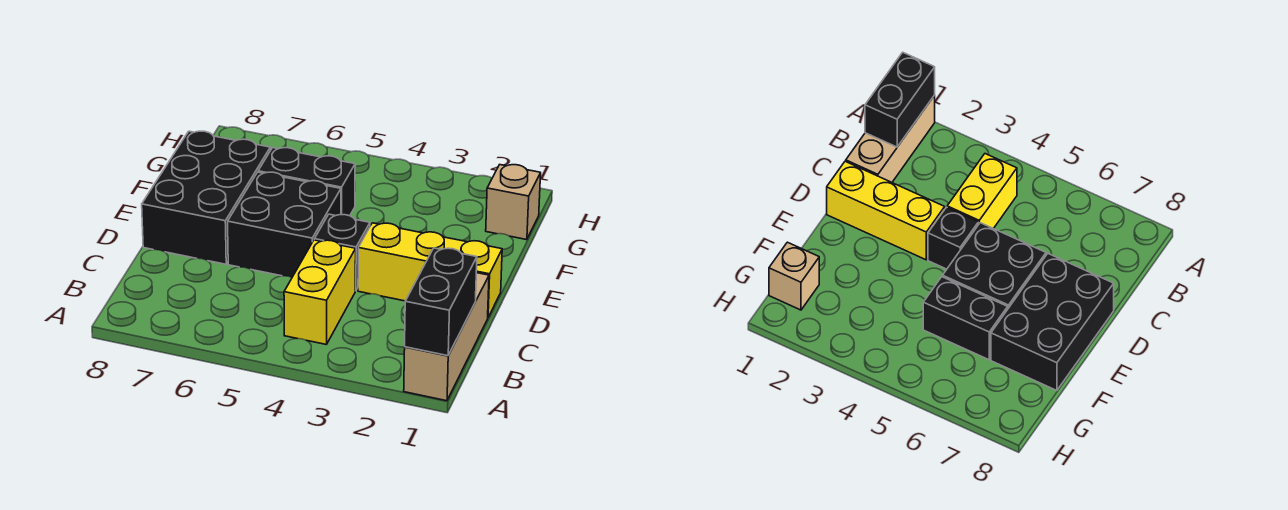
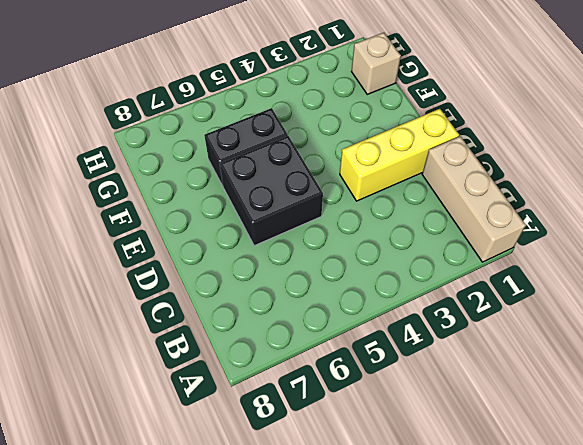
none -> yellow 1x2 brick [284,240,356,345]
none -> black 1x1 brick [314,214,370,291]

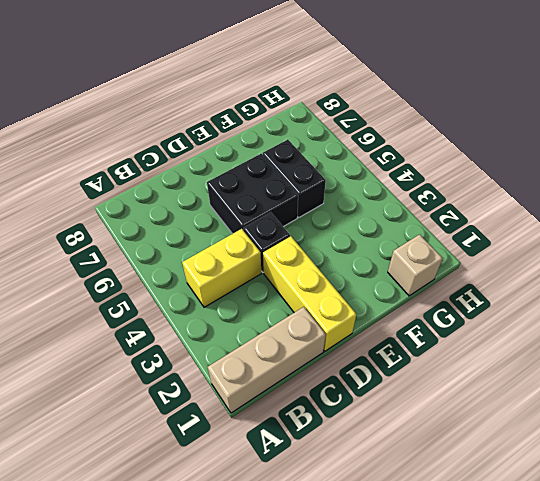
none -> black 2x3 brick [142,131,270,264]
none -> black 1x2 brick [405,248,477,356]

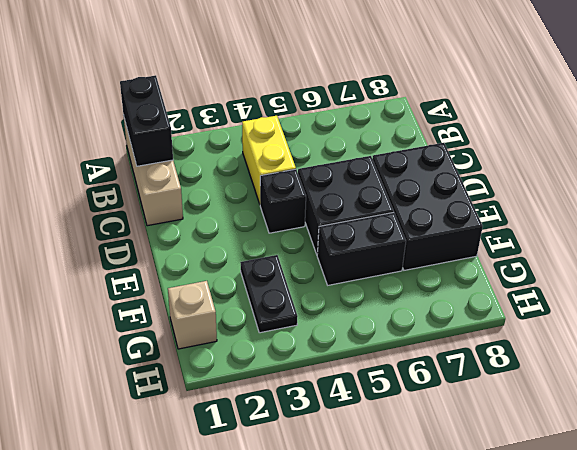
black 1x2 plate [240,255,298,333] -> none
none -> yellow 1x3 brick [358,223,502,317]

